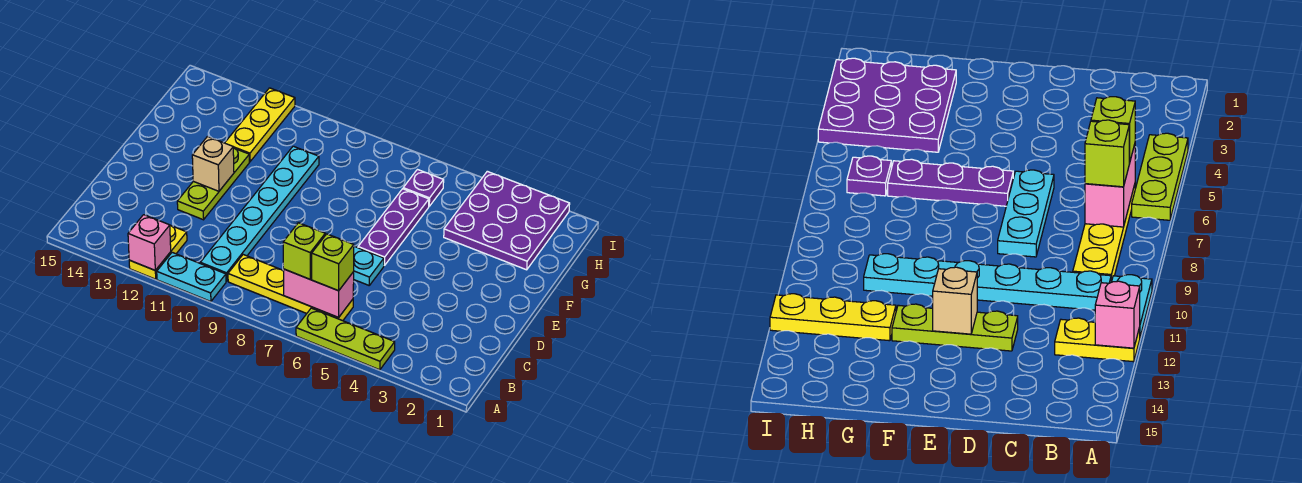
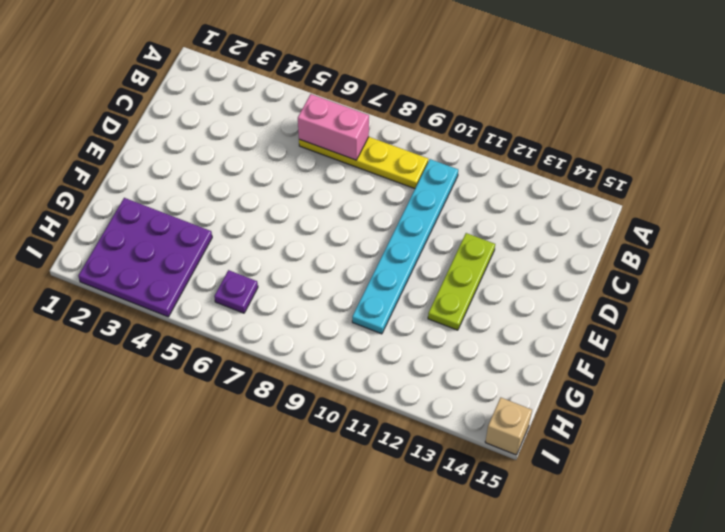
tan 1x1 brick [485,398,532,455] -> tan 1x1 brick moved to [192,137,234,191]
none -> lime 1x3 plate [296,308,395,370]
none -> cyan 1x2 plate [157,252,226,302]
none -> yellow 1x2 plate [129,225,187,279]

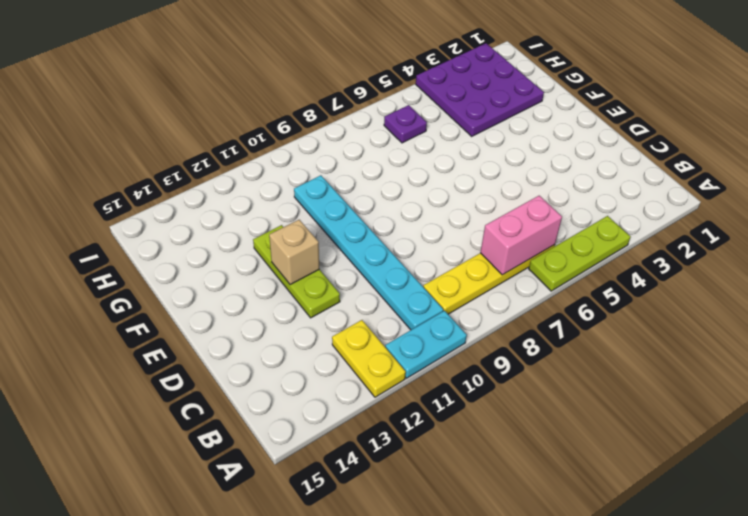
none -> cyan 1x3 plate [353,246,384,285]
none -> purple 1x3 plate [358,189,429,266]
none -> yellow 1x3 plate [225,88,295,162]

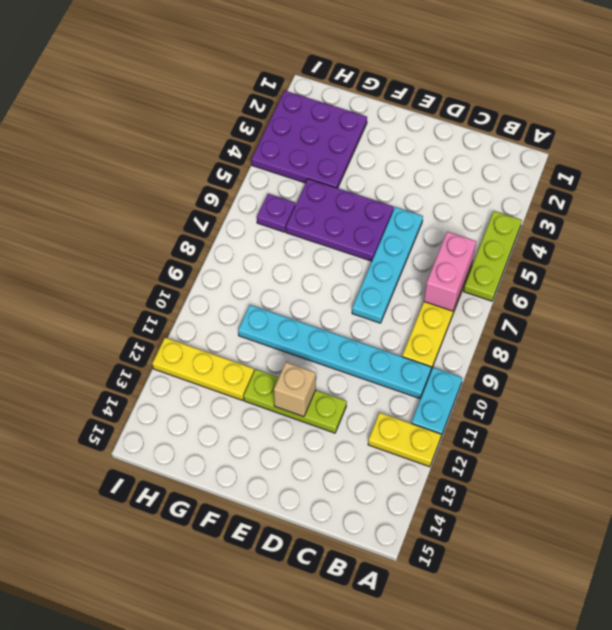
cyan 1x4 plate [352,207,423,323] -> cyan 1x3 plate [353,246,384,285]
purple 2x3 plate [286,179,394,261] -> purple 1x3 plate [358,189,429,266]
none -> pink 1x1 brick [128,215,171,270]
none -> lime 1x1 brick [312,234,354,291]
none -> lime 1x1 brick [283,223,325,279]

